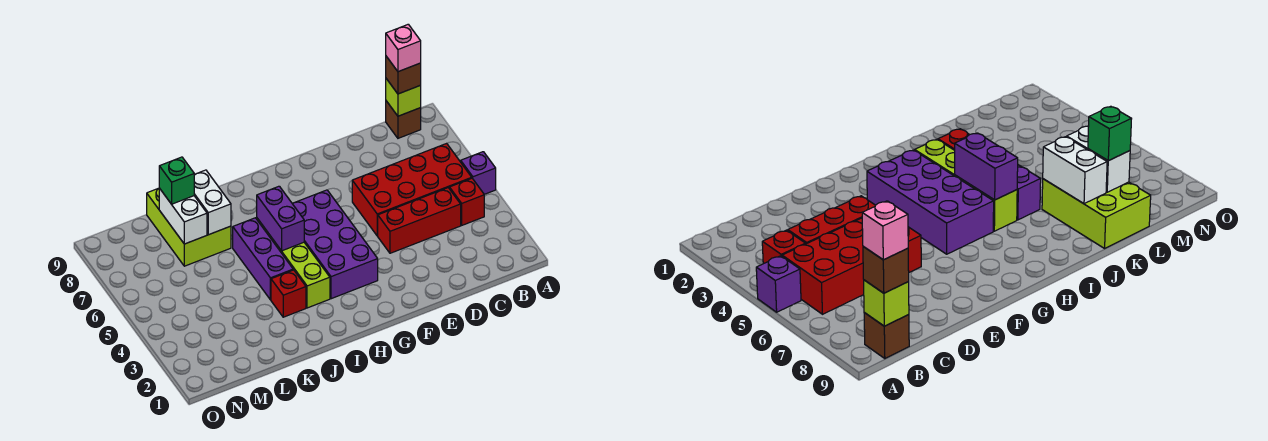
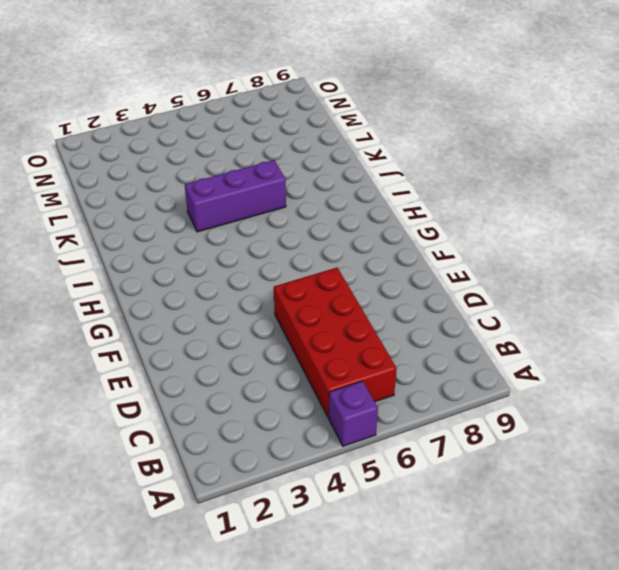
none -> red 1x1 brick [450,178,484,225]
none -> brown 1x1 brick [386,101,421,138]
none -> red 1x3 brick [378,188,461,253]

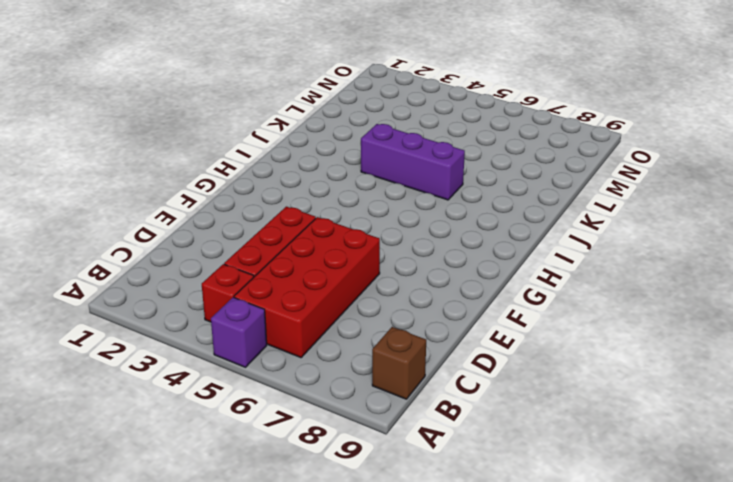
none -> purple 2x4 brick [293,190,378,299]
none -> lime 1x4 brick [257,218,330,308]
none -> red 1x1 brick [271,270,306,317]

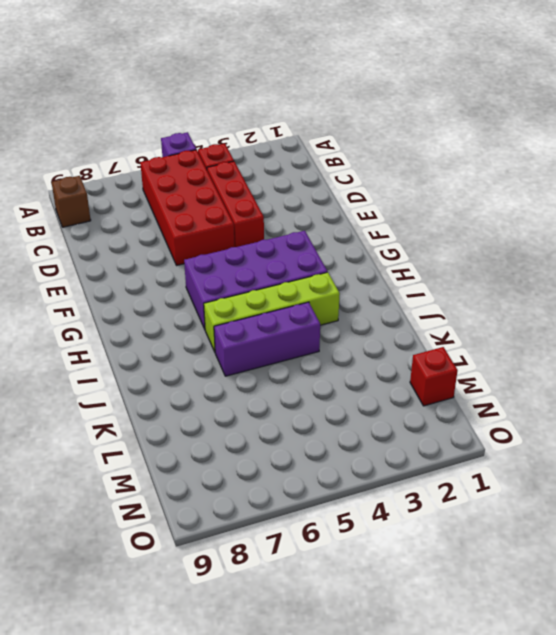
red 1x1 brick [410,347,458,406] -> red 1x1 brick moved to [271,270,306,317]
none -> lime 2x3 brick [147,188,231,266]
none -> lime 1x1 brick [386,79,421,116]
none -> purple 1x2 brick [257,186,304,251]

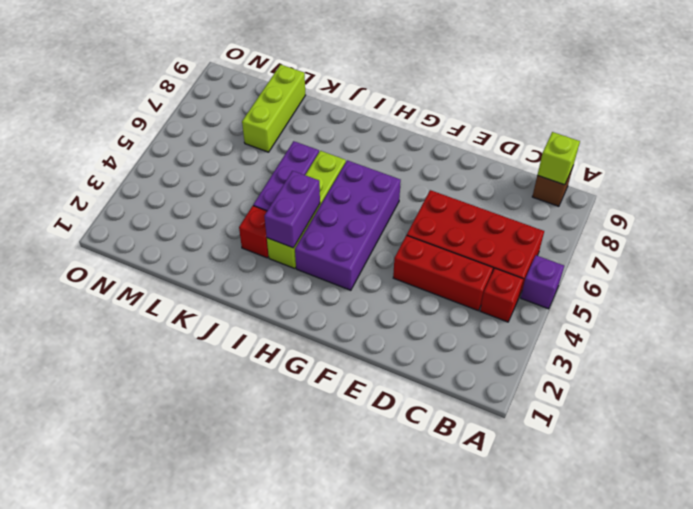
purple 1x2 brick [264,171,320,248] -> purple 1x2 brick moved to [257,186,304,251]
lime 1x3 brick [242,65,305,152] -> lime 2x3 brick [147,188,231,266]
none -> white 1x2 brick [194,170,231,235]
none -> white 1x2 brick [159,188,207,244]
none -> brown 1x1 brick [386,56,421,94]

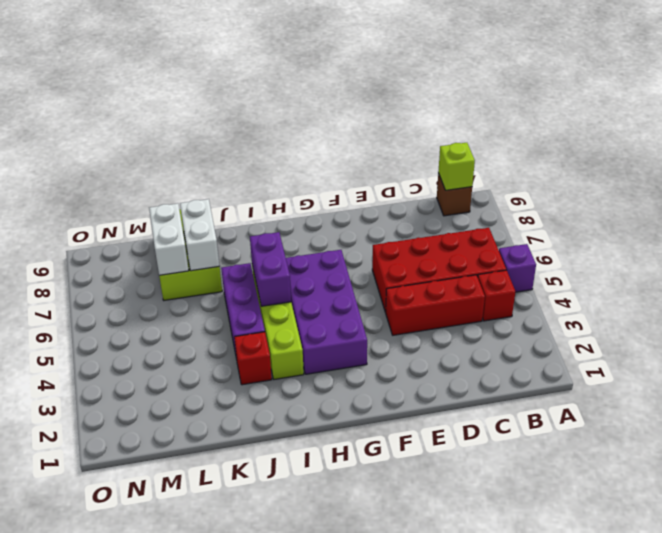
none -> brown 1x1 brick [386,56,421,94]
none -> green 1x1 brick [159,157,194,204]
none -> pink 1x1 brick [386,24,421,72]

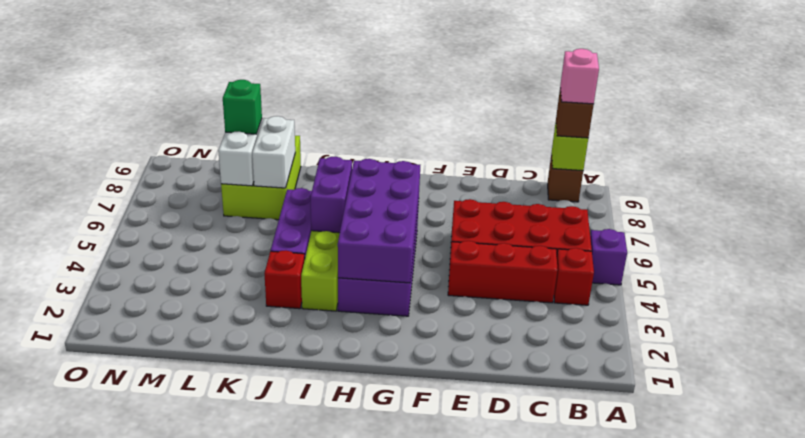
purple 2x4 brick [338,159,420,283] -> none

